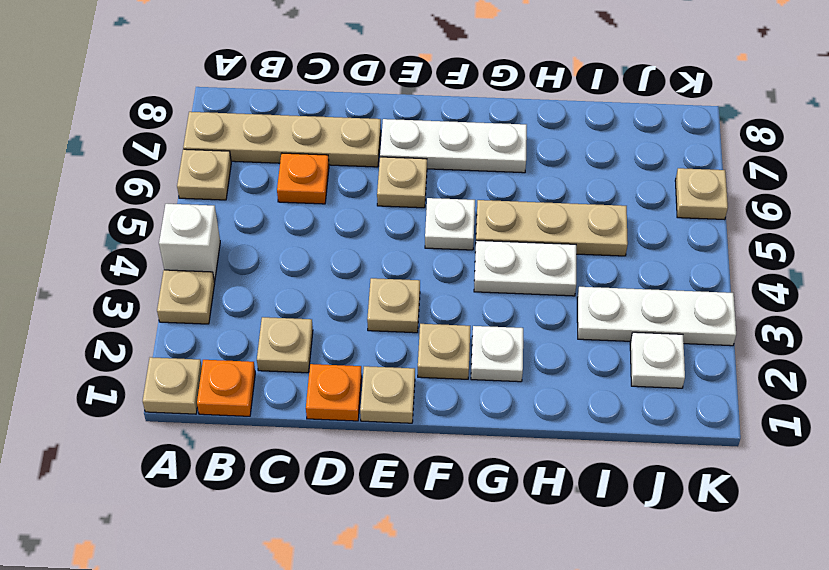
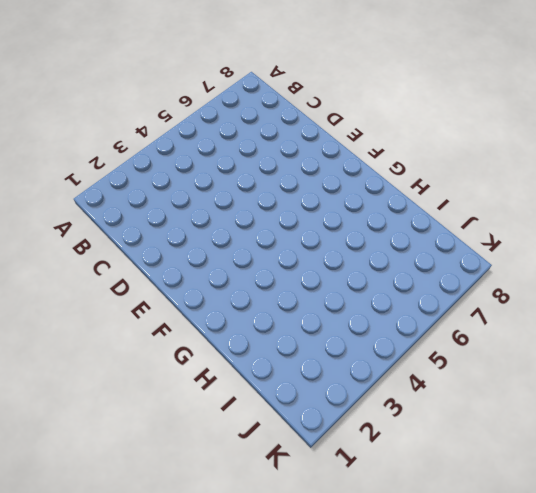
none -> tan 1x1 plate [143,357,202,414]
none -> tan 1x1 plate [157,270,215,324]
none -> white 1x1 brick [159,204,220,281]

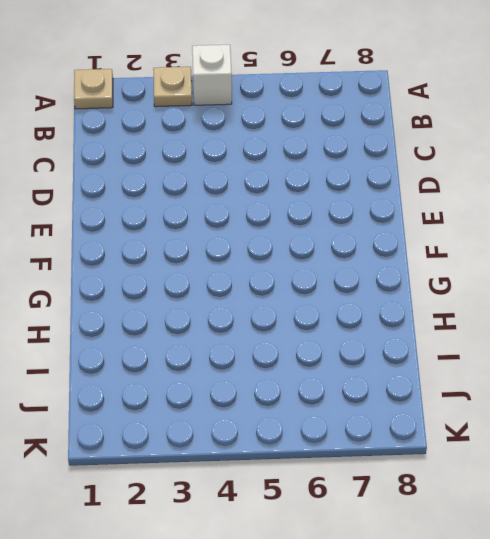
none -> tan 1x1 plate [177,149,231,200]
none -> tan 1x4 plate [183,112,381,167]
none -> orange 1x1 plate [197,360,255,416]

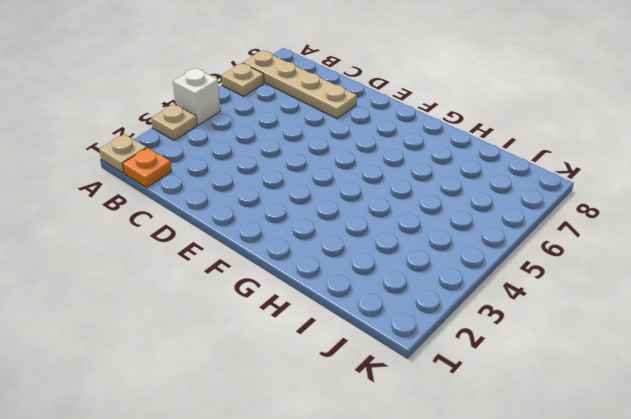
none -> tan 1x1 plate [257,317,313,373]
none -> orange 1x1 plate [277,153,329,204]
none -> orange 1x1 plate [306,364,362,421]

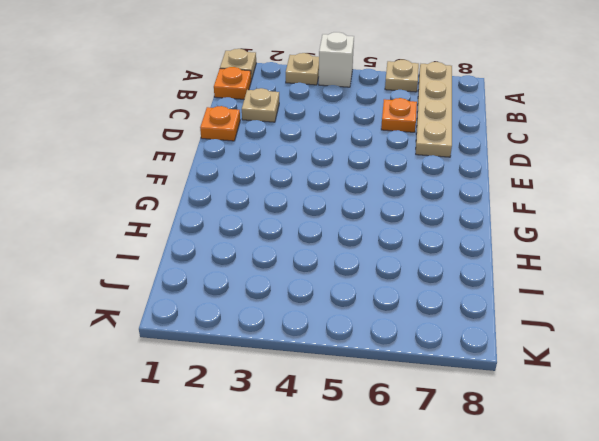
none -> tan 1x1 plate [360,366,415,423]
none -> tan 1x1 plate [367,278,420,333]
none -> tan 1x1 plate [377,157,427,208]

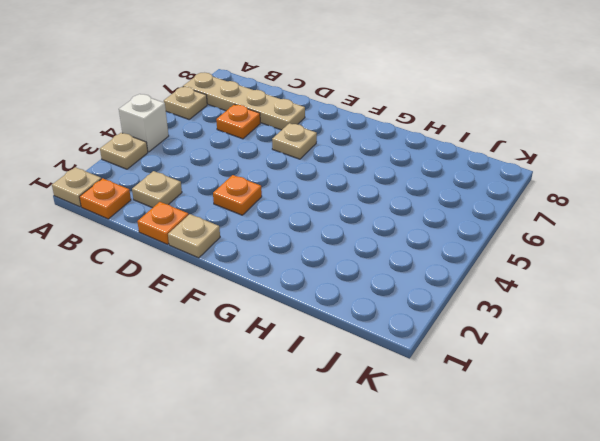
orange 1x1 plate [213,175,262,215] -> tan 1x1 plate [367,278,420,333]
none -> white 1x3 plate [380,119,527,173]
none -> tan 1x1 plate [418,324,470,379]
none -> white 1x1 plate [425,198,475,250]

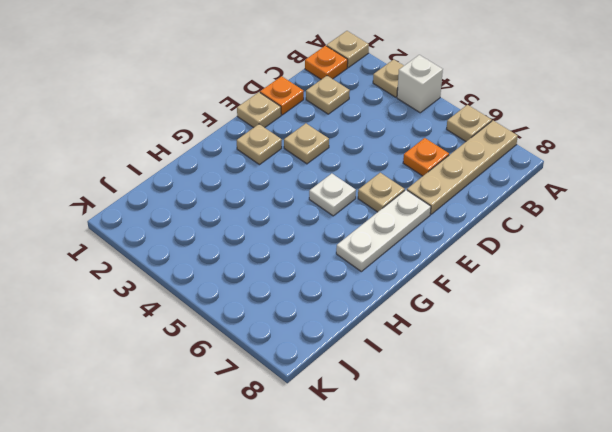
none -> white 1x1 plate [471,326,523,382]
none -> white 1x2 plate [474,240,576,296]
none -> tan 1x3 plate [476,200,628,256]

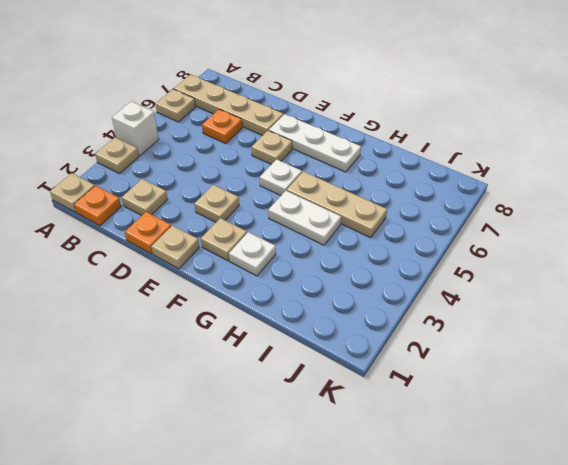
none -> white 1x3 plate [577,287,736,346]
none -> white 1x1 plate [630,332,685,388]
none -> tan 1x1 plate [675,168,728,220]

